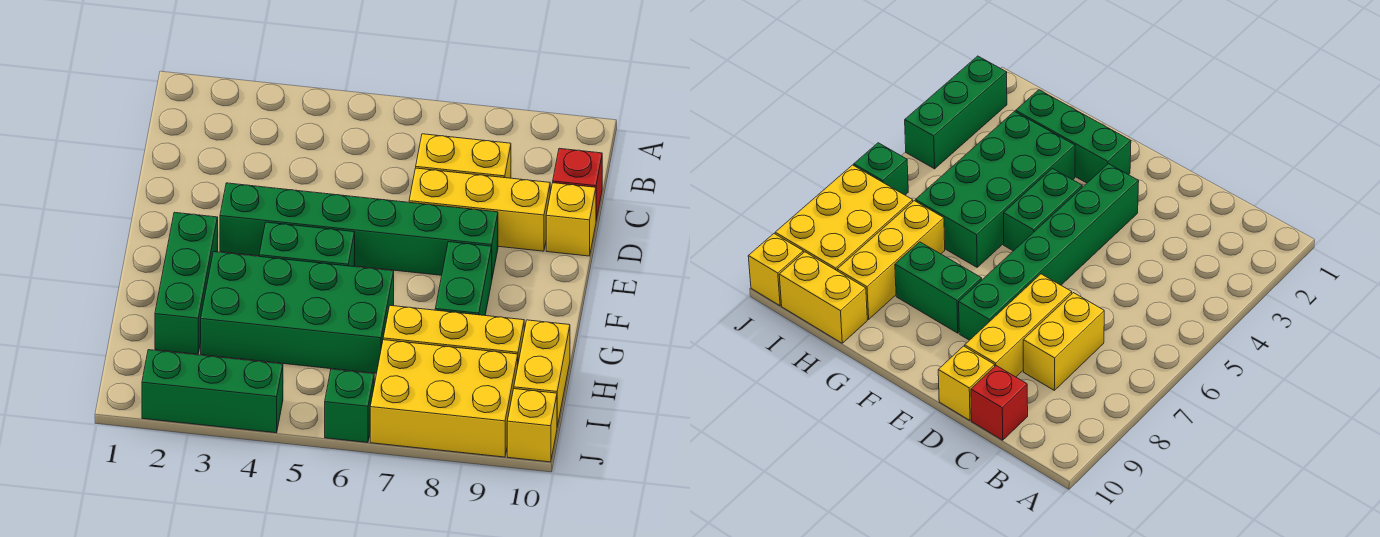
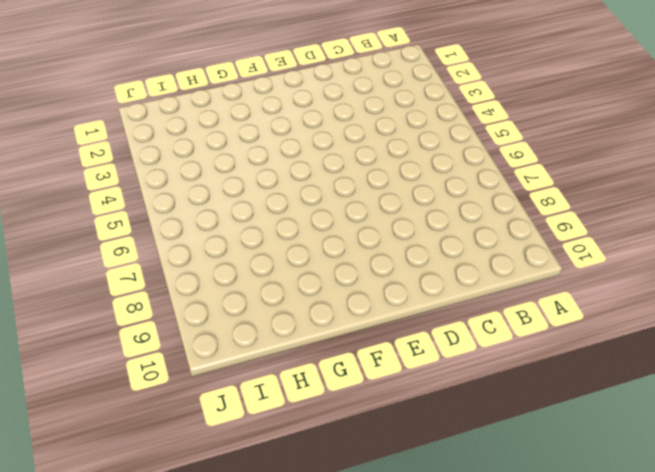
none -> yellow 1x2 brick [416,134,511,178]
none -> red 1x1 brick [553,148,602,220]
none -> yellow 1x3 brick [409,168,550,251]

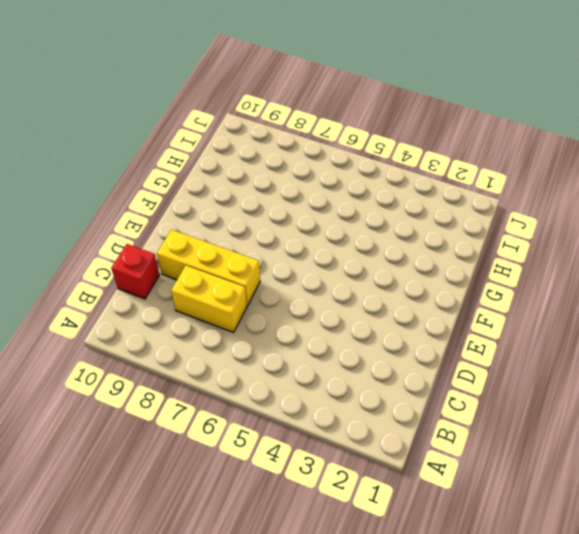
none -> yellow 1x1 brick [546,183,596,256]
none -> green 1x6 brick [220,183,498,278]
none -> green 1x3 brick [155,212,218,354]

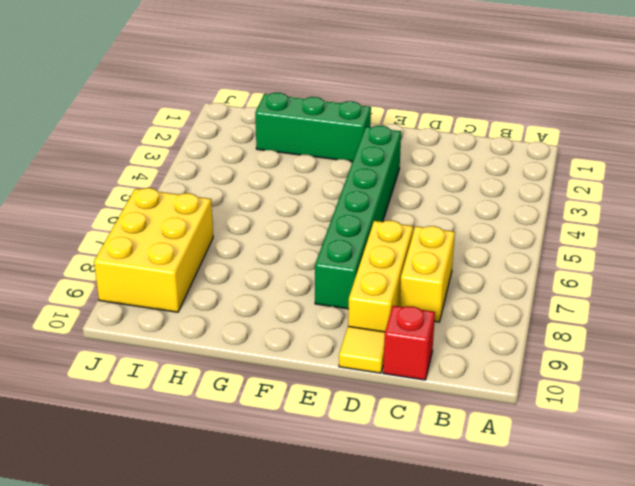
yellow 1x1 tile [339,326,385,373] -> yellow 1x1 brick [546,183,596,256]
none -> green 1x2 brick [259,222,355,267]
none -> green 1x2 brick [435,242,492,315]
none -> green 2x4 brick [201,252,394,373]

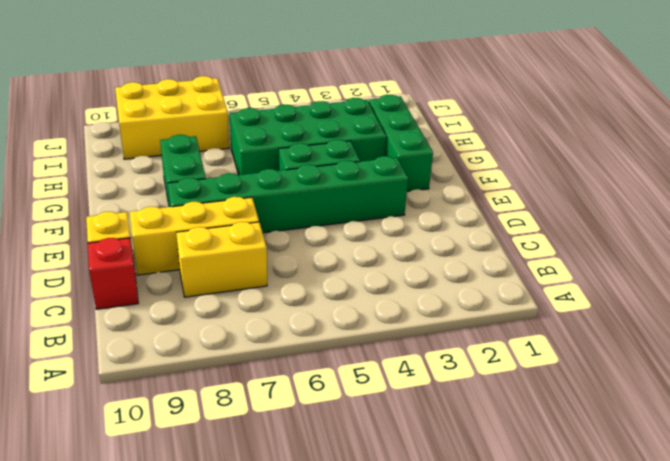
none -> yellow 1x3 brick [383,305,524,362]
none -> yellow 1x2 brick [514,320,570,427]
none -> green 1x3 brick [142,350,283,433]

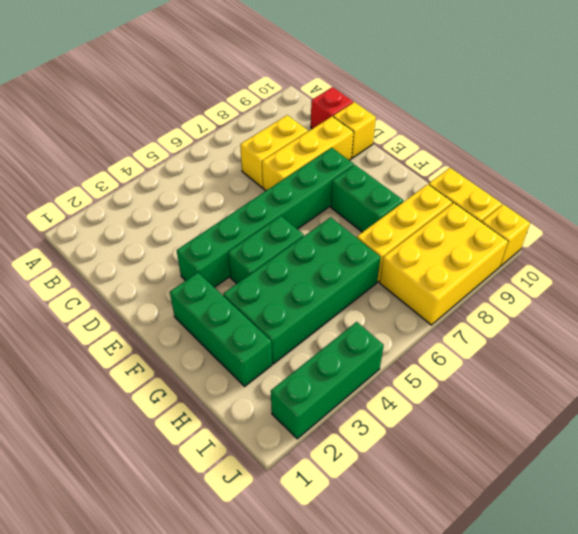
none -> green 1x1 brick [325,369,374,443]

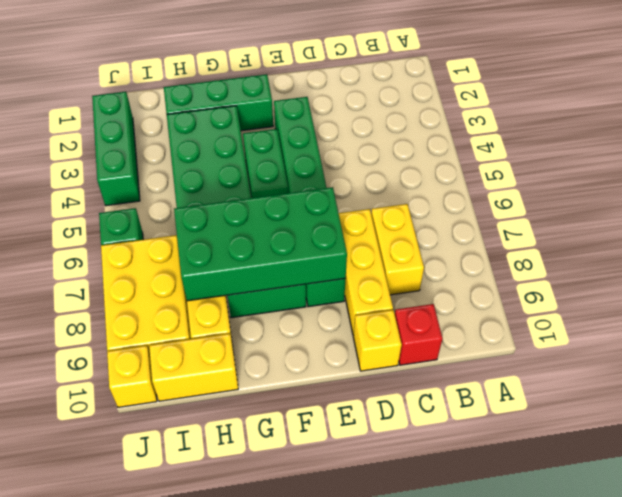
green 2x4 brick [174,187,347,301] -> none

